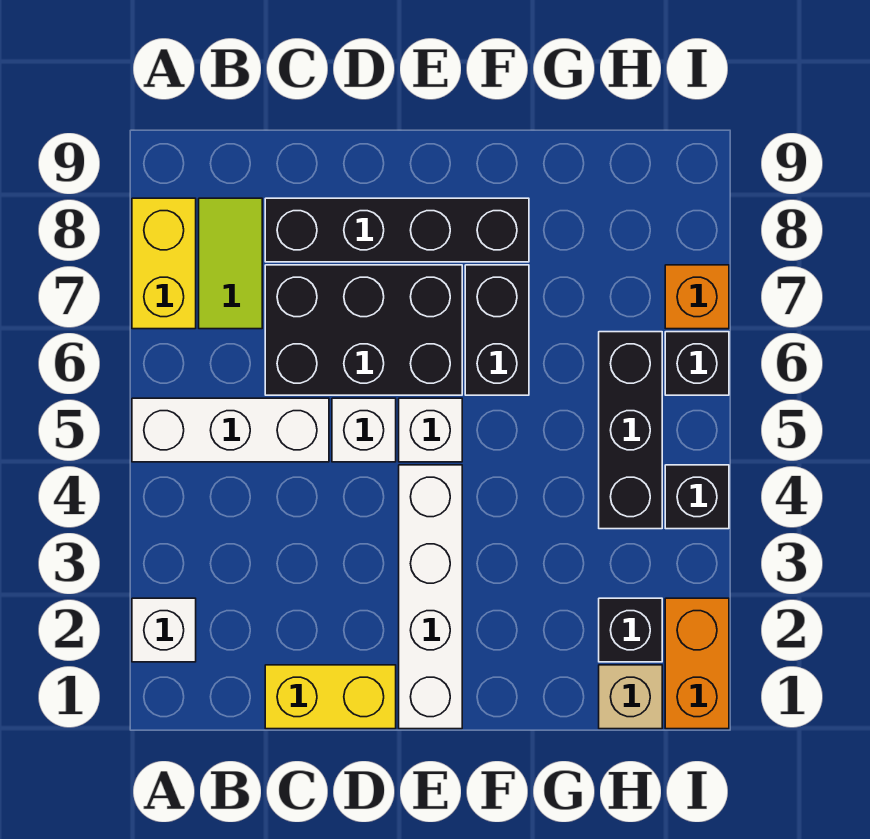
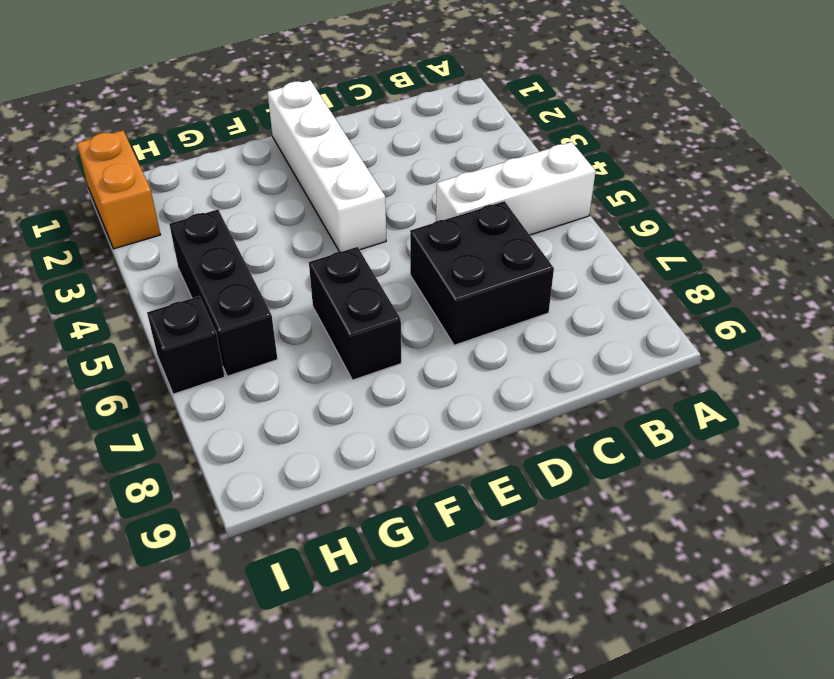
black 2x2 brick [410,201,554,345] -> black 2x3 brick [265,265,462,395]
none -> white 1x1 brick [132,598,196,662]
none -> yellow 1x2 brick [132,198,196,329]
none -> lime 1x2 tile [199,198,262,329]

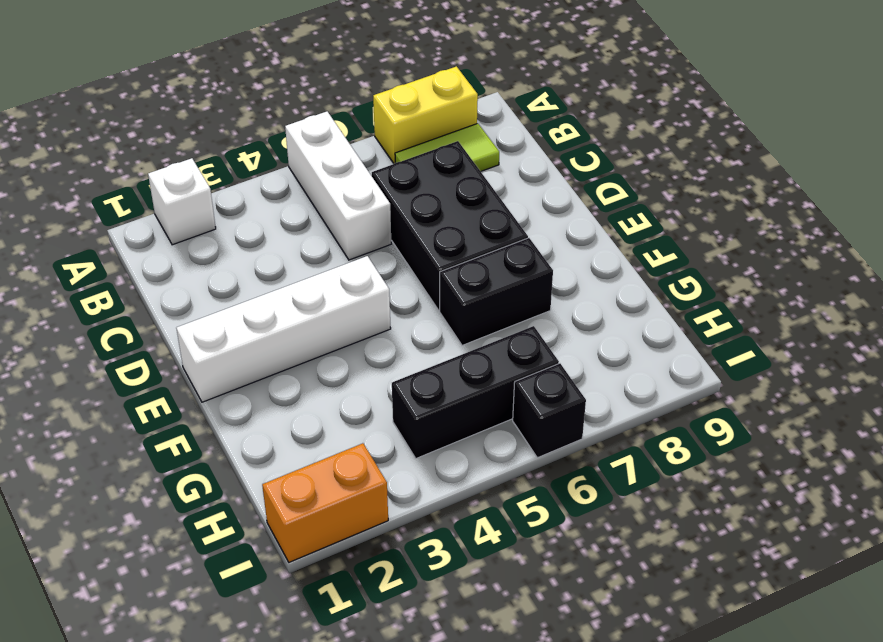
none -> yellow 1x2 brick [265,665,396,729]
none -> black 1x4 brick [265,198,529,262]
none -> white 1x1 brick [332,398,396,462]

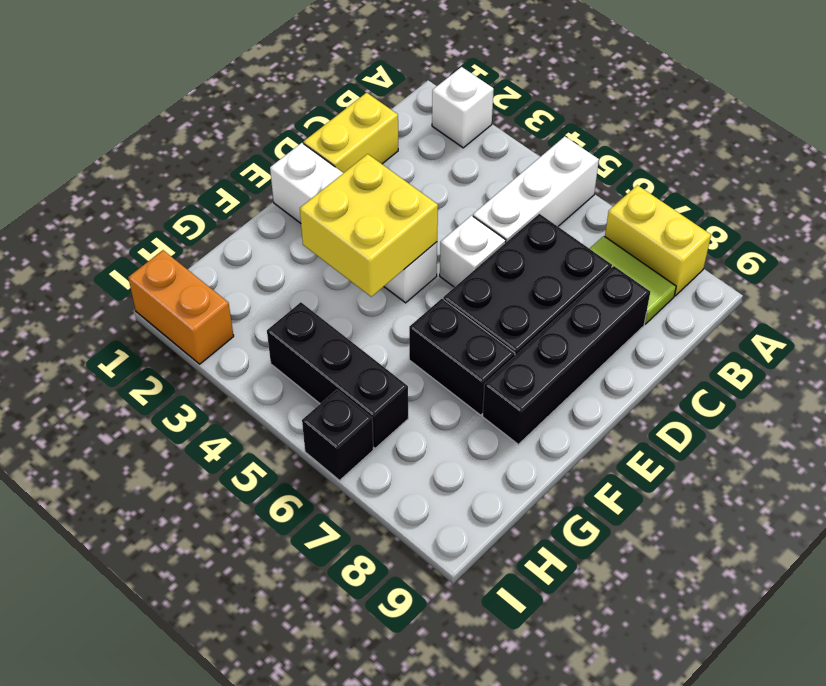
yellow 2x2 brick [300,154,438,297] -> none
none -> white 1x1 brick [399,398,462,462]
none -> tan 1x1 brick [599,665,662,729]
none -> black 1x1 brick [599,598,662,662]

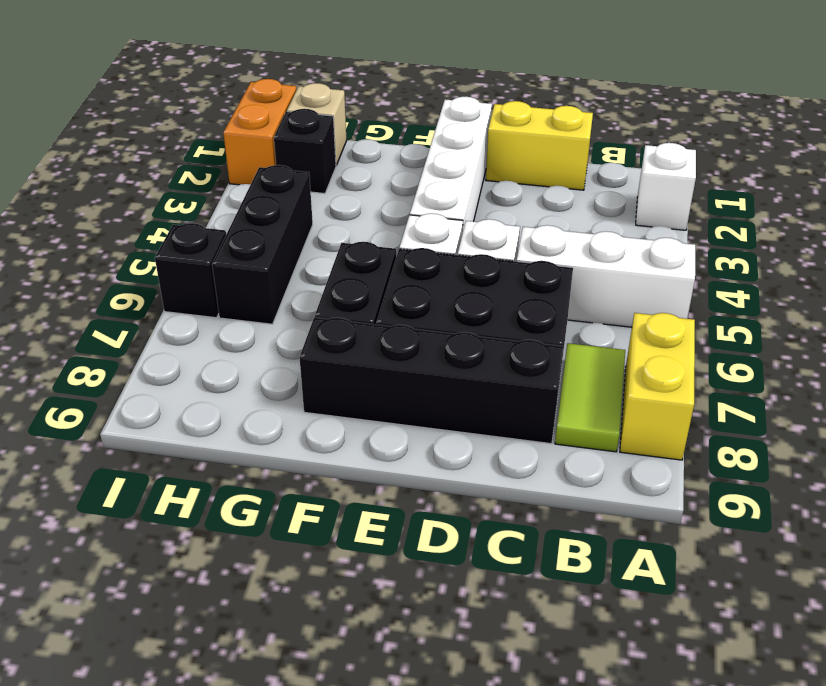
none -> black 1x1 brick [665,465,729,529]
none -> orange 1x1 brick [665,265,729,329]

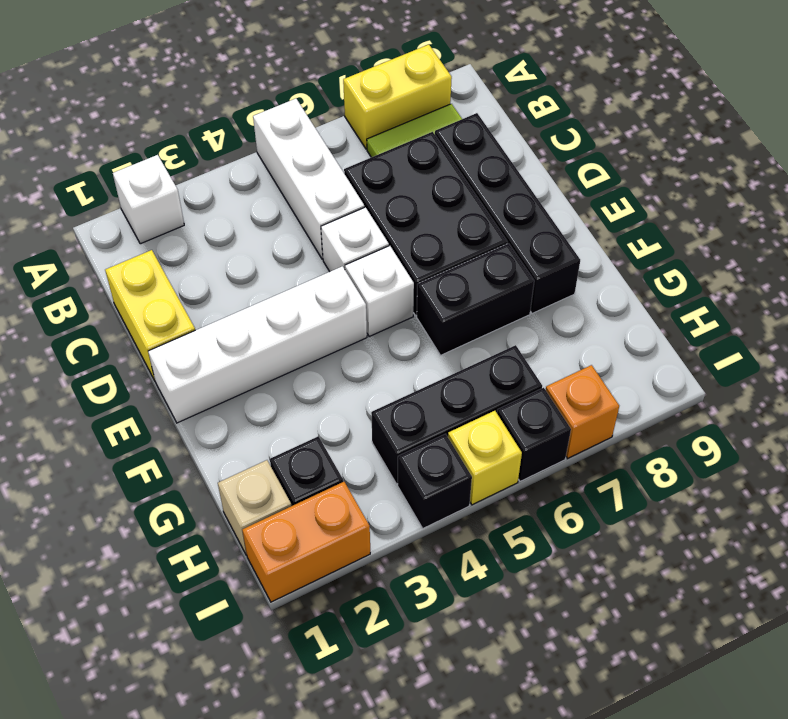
yellow 1x1 brick [448,411,522,505] -> none

